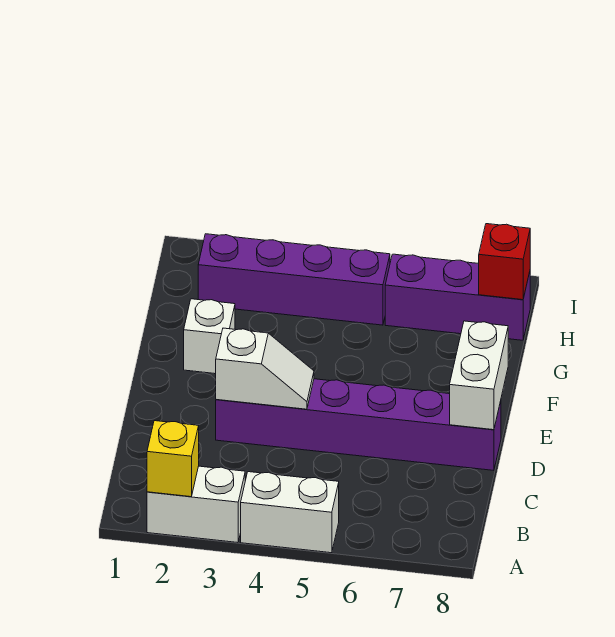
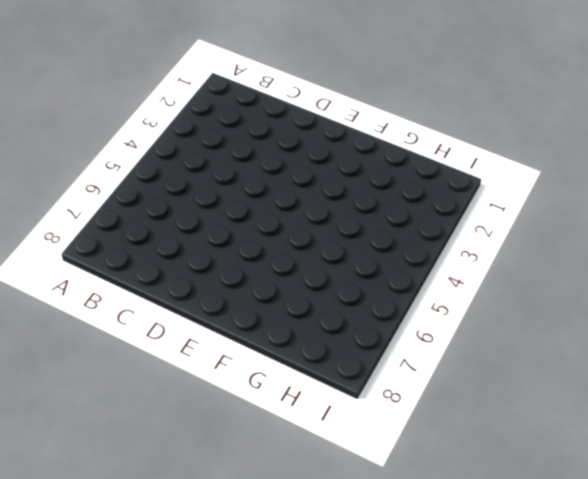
none -> white 1x2 brick [147,466,245,543]
none -> white 1x2 brick [241,472,339,553]

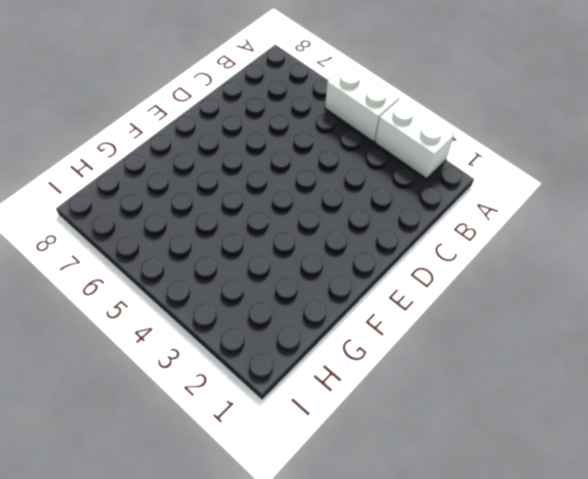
none -> purple 1x6 brick [216,379,501,470]
none -> white 1x1 brick [184,299,235,374]

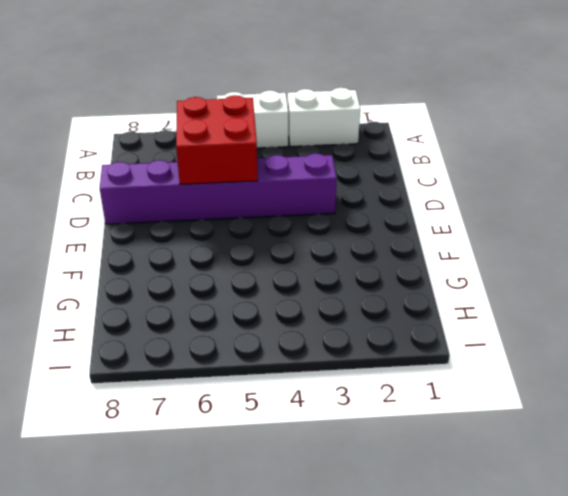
red 2x2 brick [176,95,258,184] -> none
none -> white 1x1 brick [184,299,235,374]
none -> purple 1x4 brick [198,234,390,325]

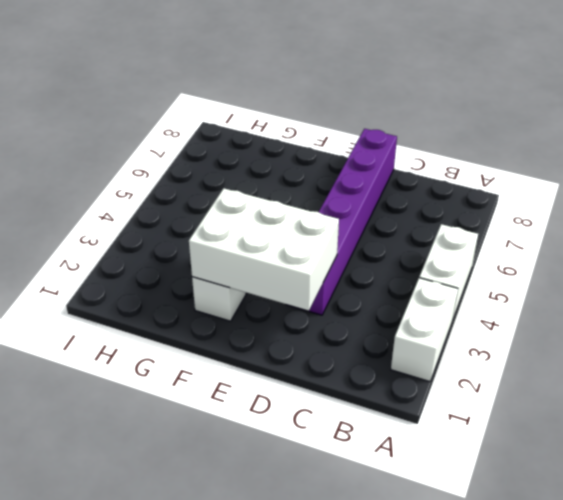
white 2x3 brick [189,188,339,311] -> white 1x2 slope [216,328,314,409]
none -> purple 1x4 brick [198,234,390,325]
none -> purple 1x3 brick [385,254,530,340]

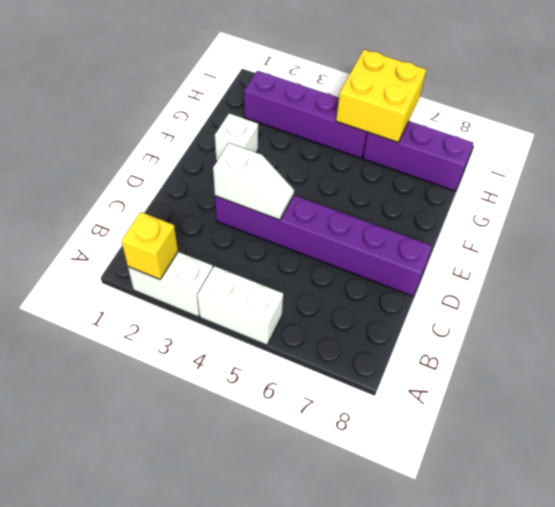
yellow 2x2 brick [336,50,427,142] -> none
none -> white 1x2 brick [450,321,508,430]
none -> red 1x1 brick [479,224,530,300]

